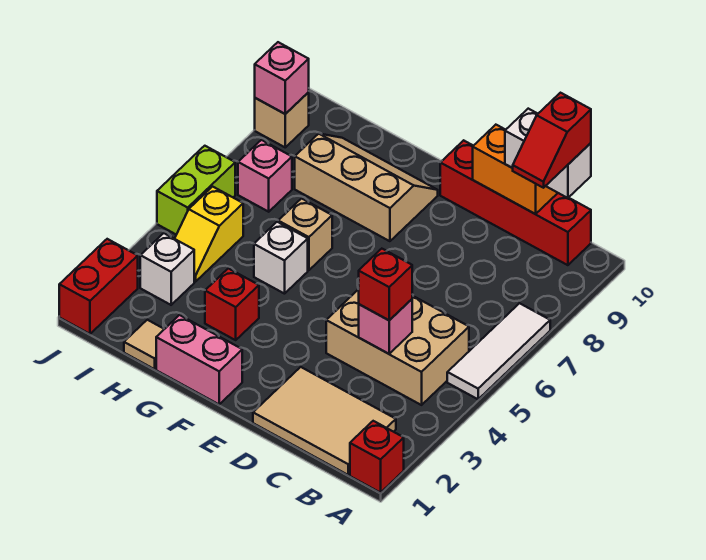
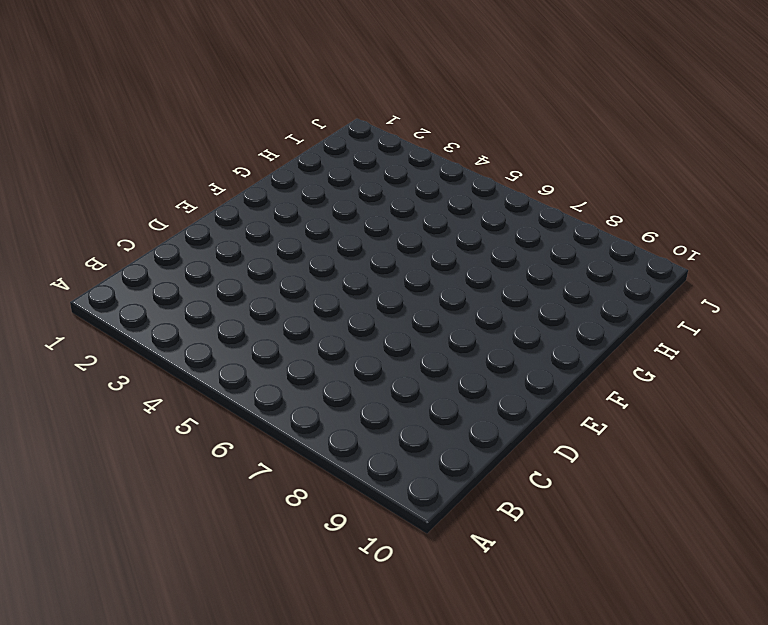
none -> red 1x1 brick [350,421,404,493]
none -> white 1x3 tile [447,303,550,399]
none -> tan 2x3 tile [253,367,396,475]

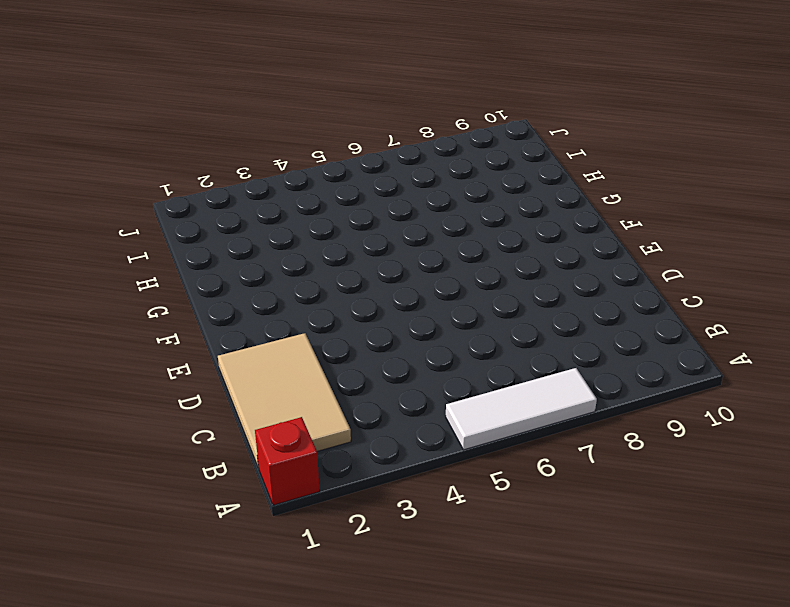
none -> tan 2x3 brick [326,289,469,405]
none -> red 1x4 brick [440,140,591,265]
none -> pink 1x2 brick [156,315,242,404]

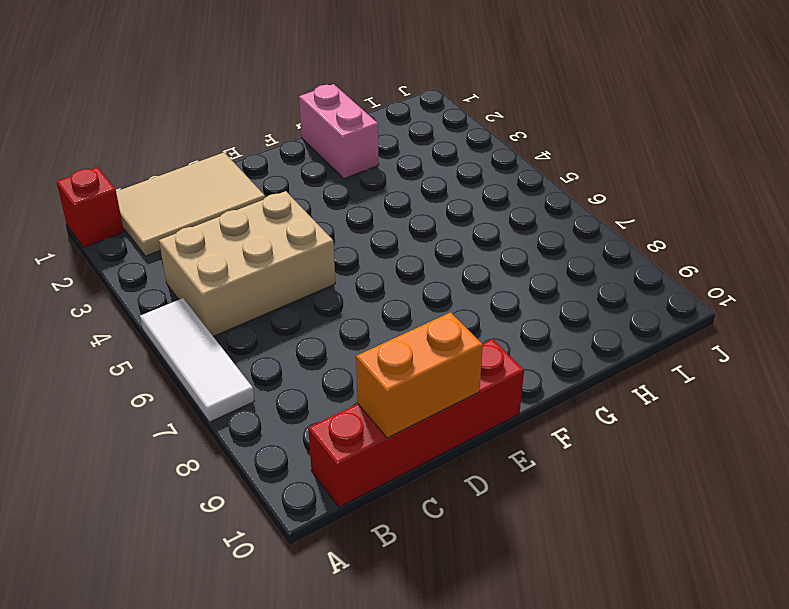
pink 1x2 brick [299,84,379,179] -> pink 1x2 brick turned to [156,315,242,404]
none -> tan 2x3 slope [295,134,438,241]
none -> red 1x1 brick [205,268,259,340]
none -> white 1x1 brick [254,222,308,294]

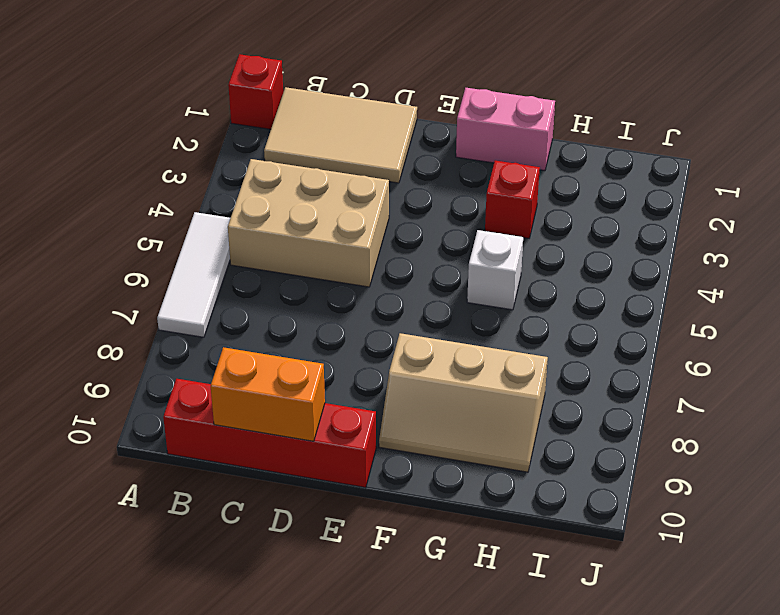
none -> tan 1x1 brick [278,199,332,270]
none -> tan 1x1 tile [124,320,164,369]
none -> white 1x1 brick [140,233,194,305]

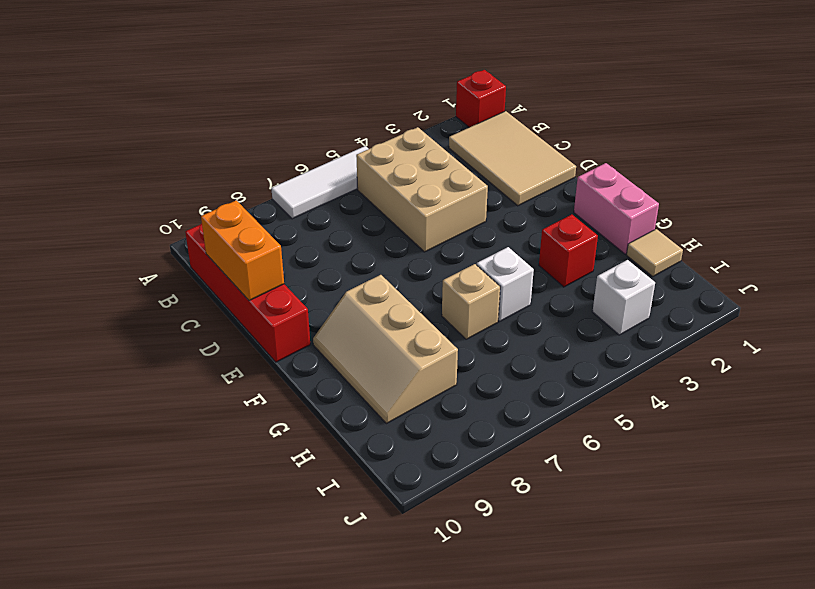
none -> yellow 1x2 slope [175,187,243,282]
none -> pink 1x1 brick [238,140,292,212]
none -> red 1x2 brick [59,239,138,334]

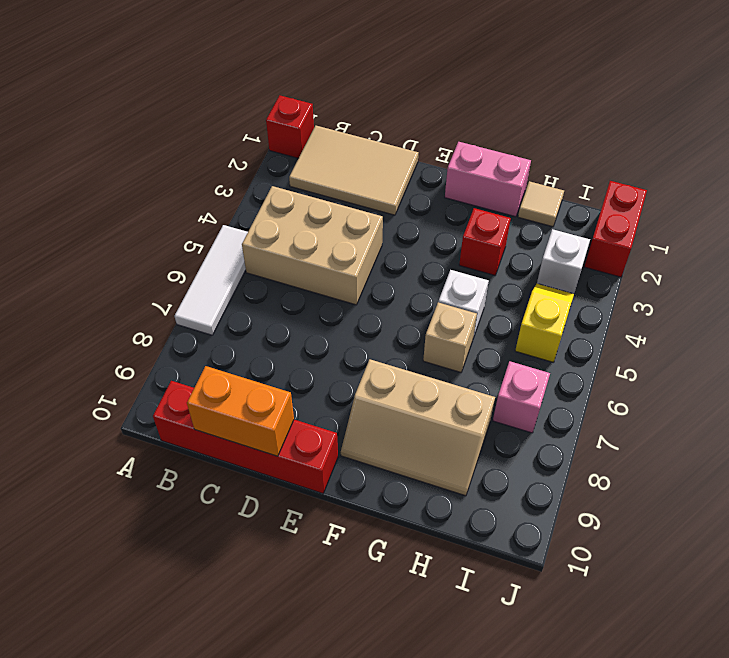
none -> lime 1x2 brick [157,146,235,235]
none -> tan 1x1 brick [255,93,309,147]
none -> pink 1x1 brick [359,299,412,354]

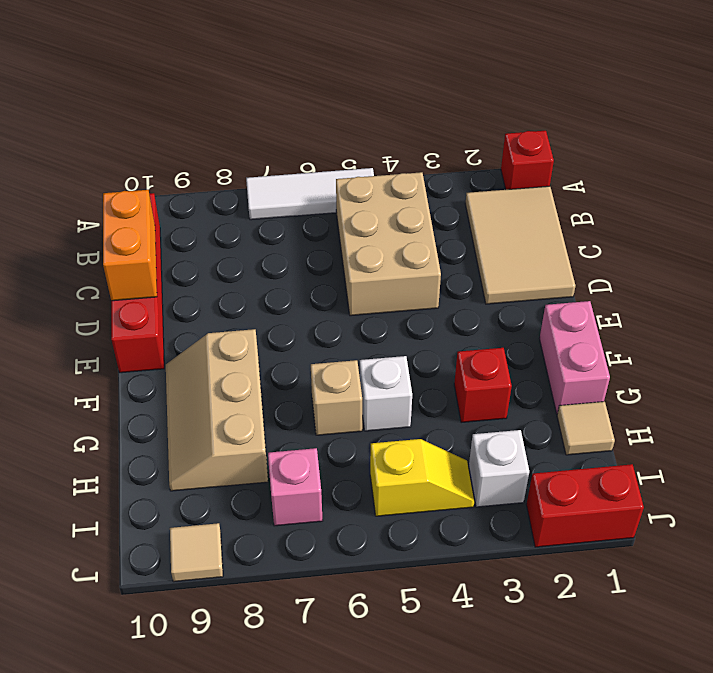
tan 1x1 tile [170,523,223,582] -> tan 1x1 brick [255,93,309,147]
none -> lime 1x2 brick [157,146,235,235]
none -> pink 1x1 brick [359,299,412,354]
none -> pink 1x1 brick [255,42,309,114]

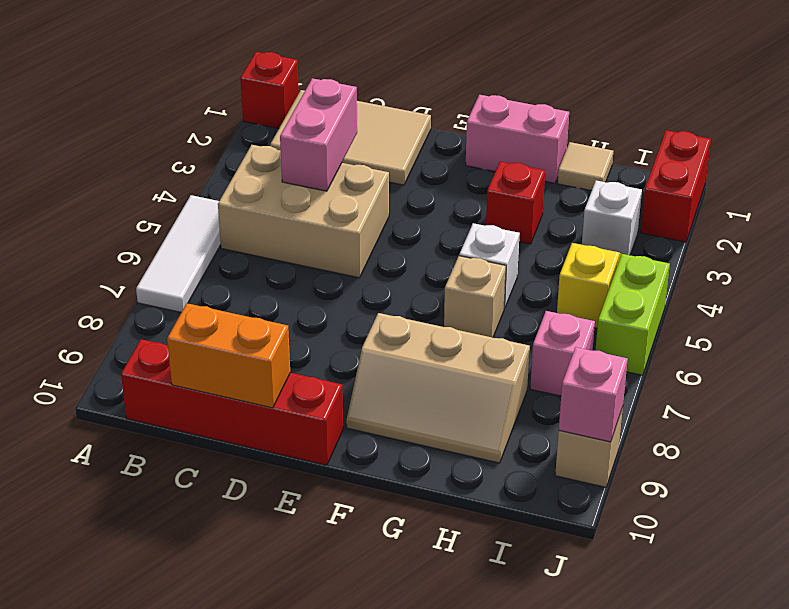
pink 1x2 brick [280,78,357,191] -> pink 1x1 brick [359,299,412,354]
none -> white 1x2 brick [505,109,591,198]
none -> red 1x1 brick [359,249,412,320]
none -> red 1x2 slope [513,93,591,188]

